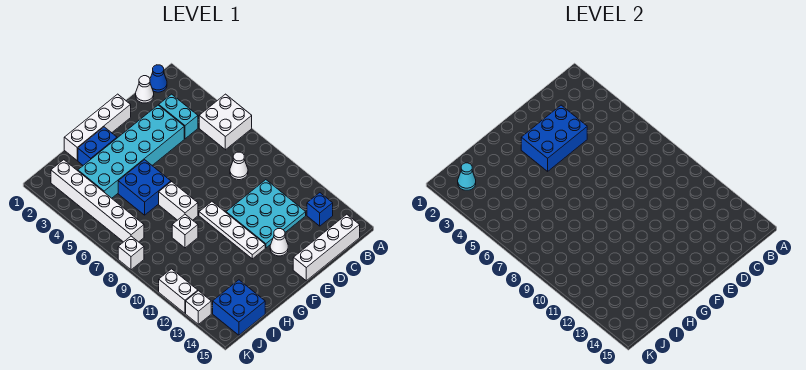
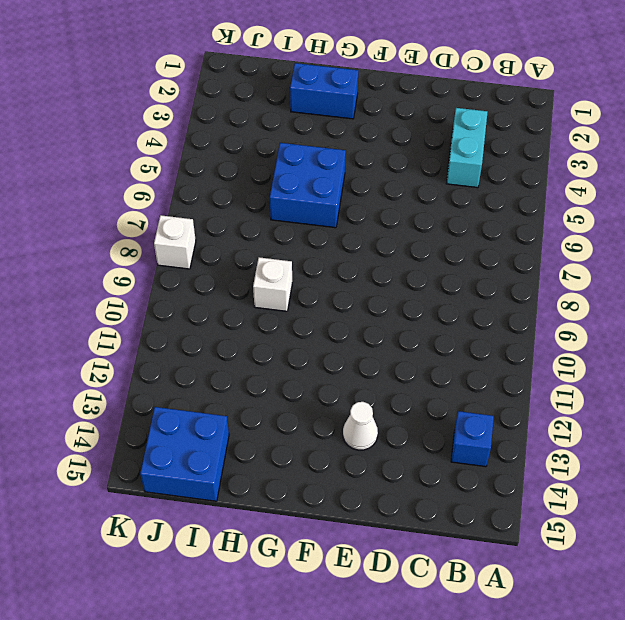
none -> white 2x2 brick [199,94,252,150]
none -> blue 1x1 cone [150,65,167,92]
none -> white 1x4 brick [293,214,360,281]

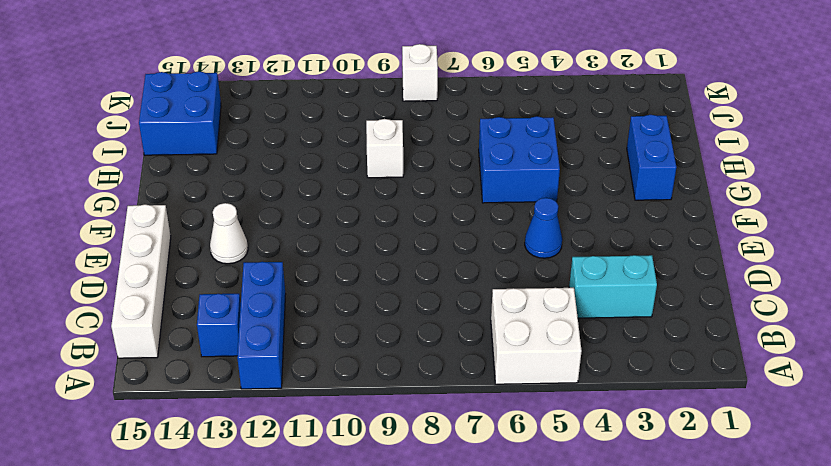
blue 1x3 brick [237,262,286,389] -> cyan 3x3 plate [226,180,306,248]
blue 1x1 cone [525,198,562,258] -> blue 1x1 cone moved to [150,65,167,92]
none -> white 1x1 cone [136,76,154,103]
none -> white 1x1 cone [230,152,248,180]
none -> cyan 2x6 brick [78,105,184,198]

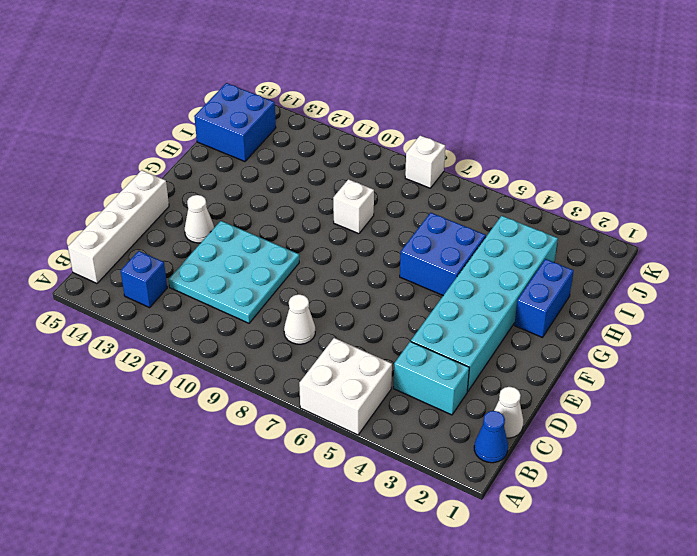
none -> white 1x4 brick [64,94,131,160]
none -> white 1x4 plate [199,202,265,259]
none -> white 1x2 brick [159,182,198,220]

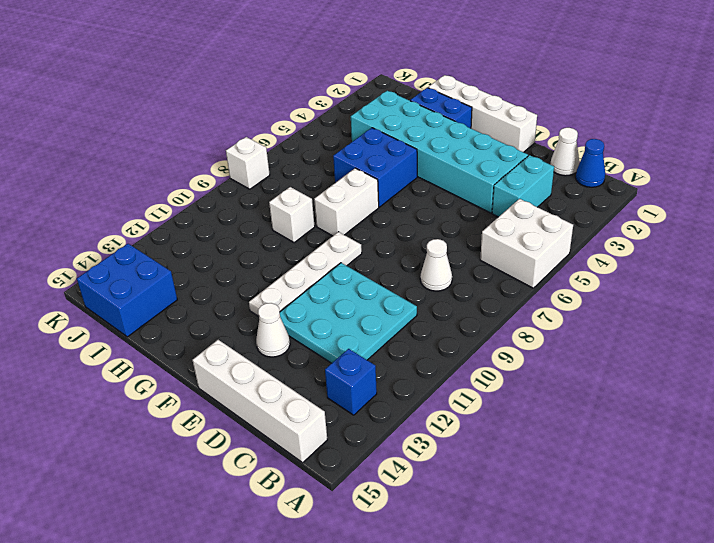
none -> white 1x6 brick [51,160,144,242]
none -> white 1x2 brick [159,269,198,313]
none -> white 1x1 brick [186,291,211,324]

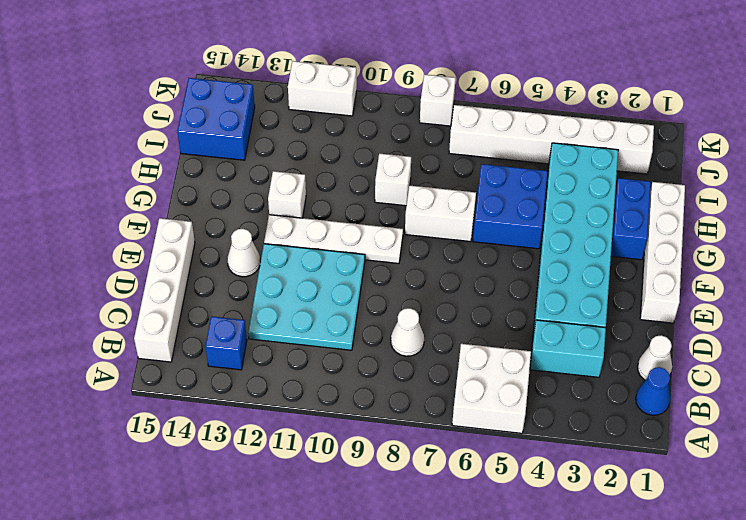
white 1x1 brick [268,171,306,218] -> white 1x1 brick moved to [186,291,211,324]
none -> blue 2x3 brick [521,105,587,171]
none -> cyan 1x1 cone [458,163,476,190]

